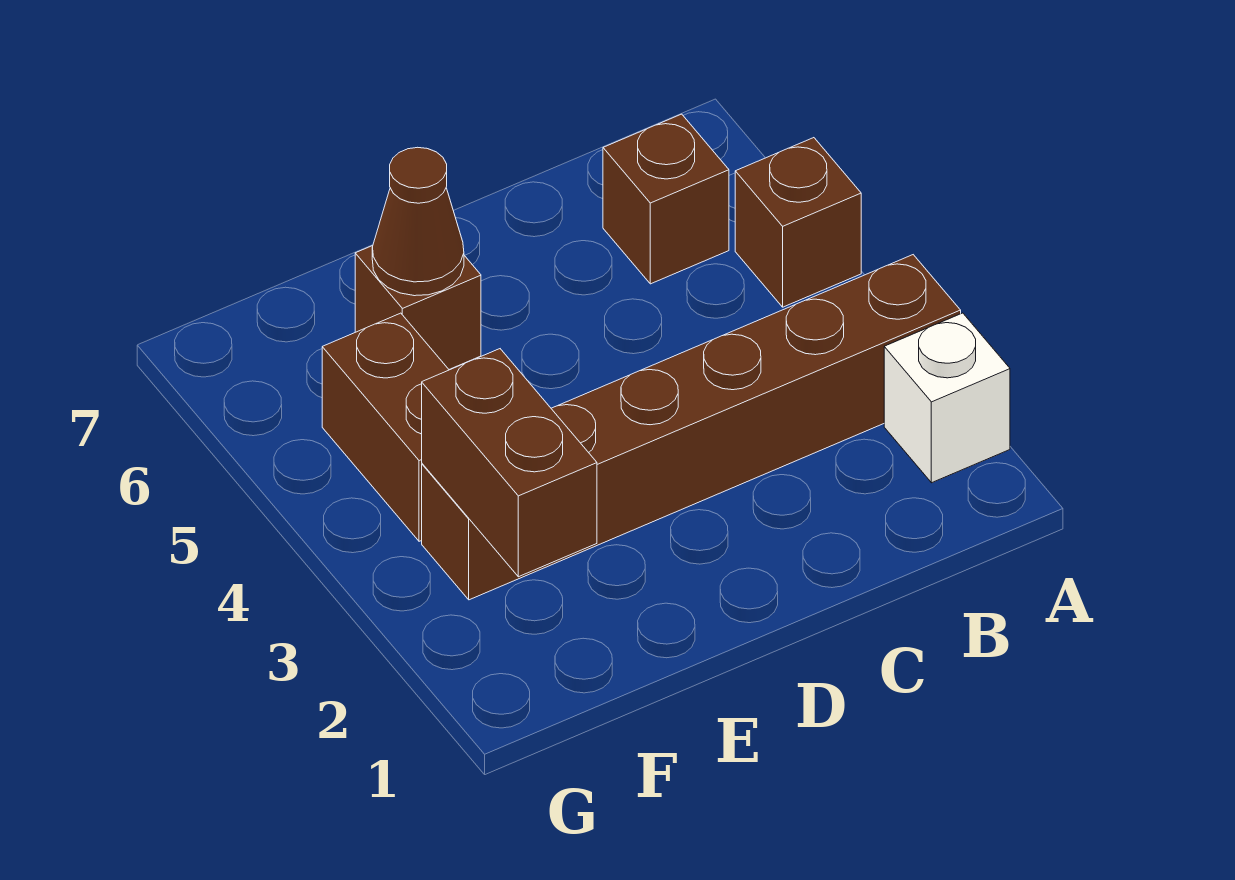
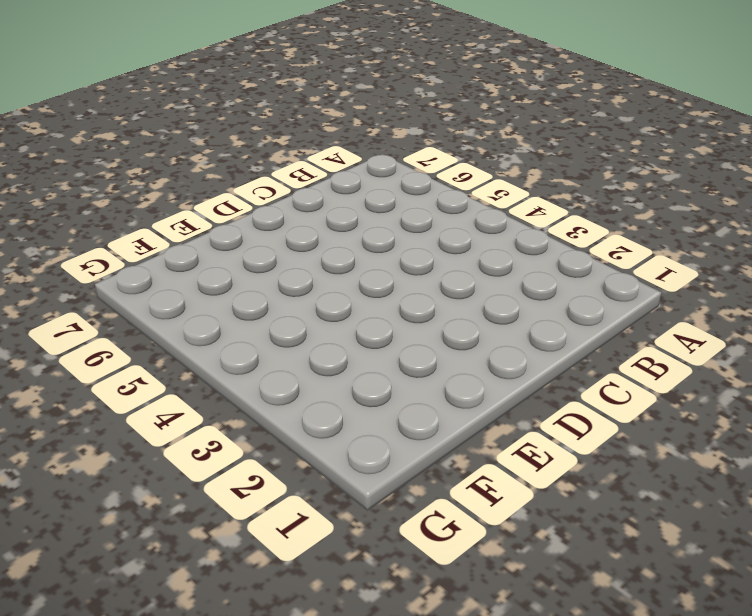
none -> white 1x1 brick [884,313,1010,483]
none -> brown 1x6 brick [422,255,961,600]

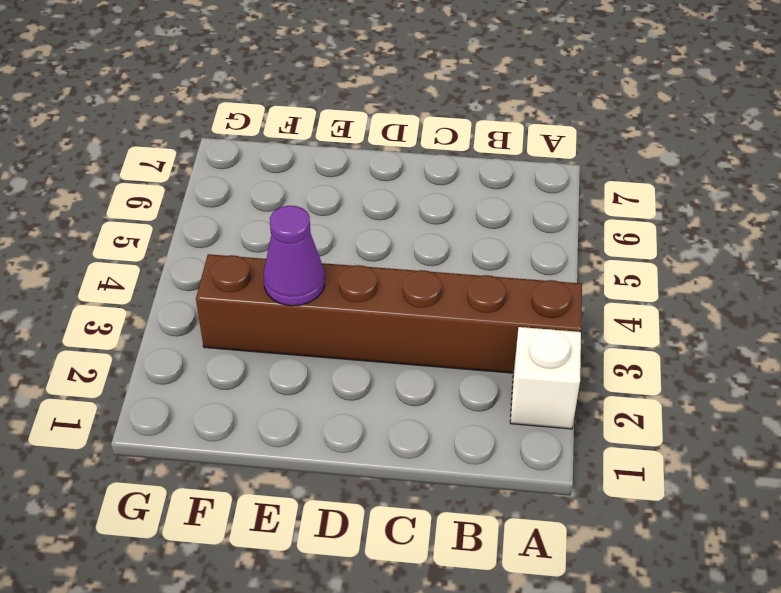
purple 1x1 cone [264,206,325,306] -> none
none -> brown 1x1 brick [735,138,861,307]
none -> brown 1x1 brick [603,114,729,284]

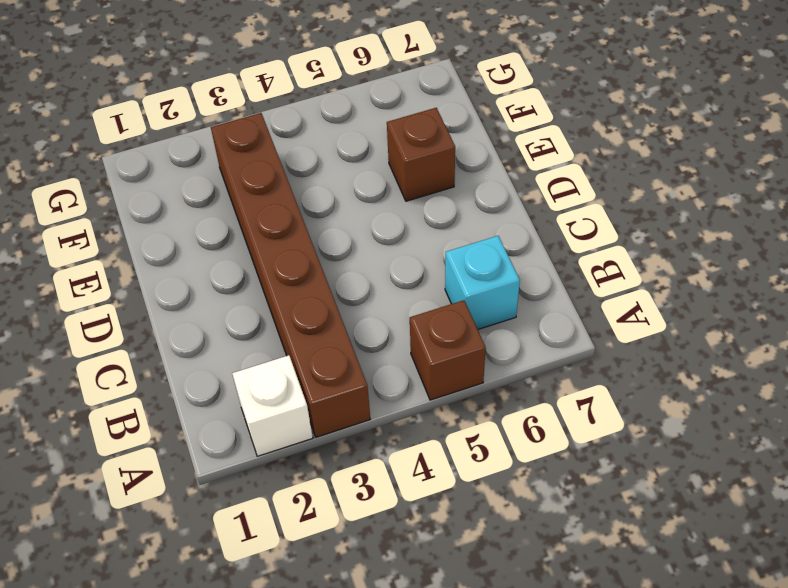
cyan 1x1 brick [445,236,520,329] -> brown 1x1 brick [603,114,729,284]
none -> brown 1x2 brick [322,313,449,541]
none -> brown 1x1 cone [372,147,464,296]

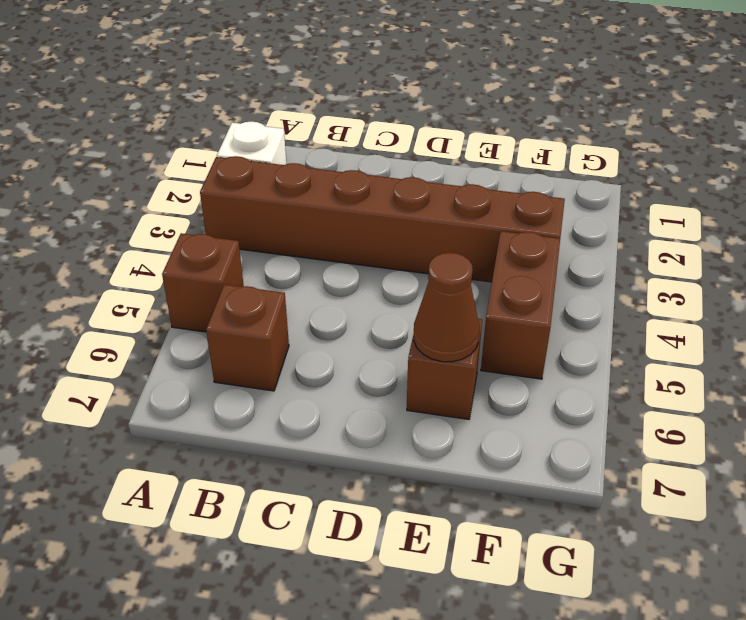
none -> brown 1x2 brick [422,349,597,577]

